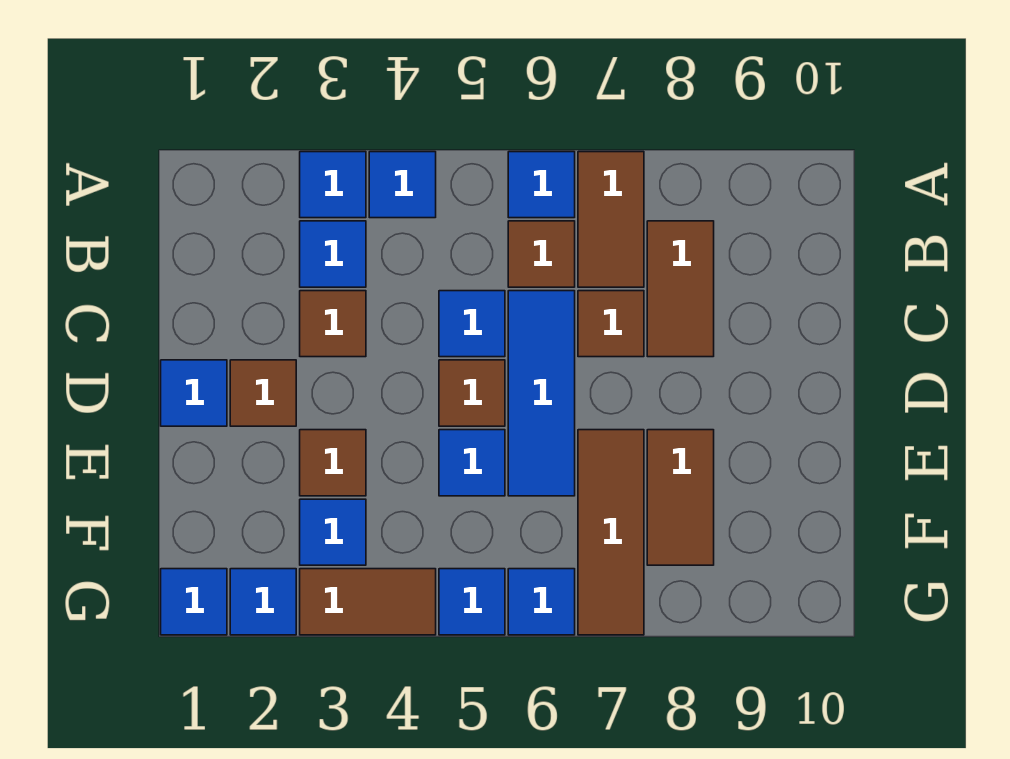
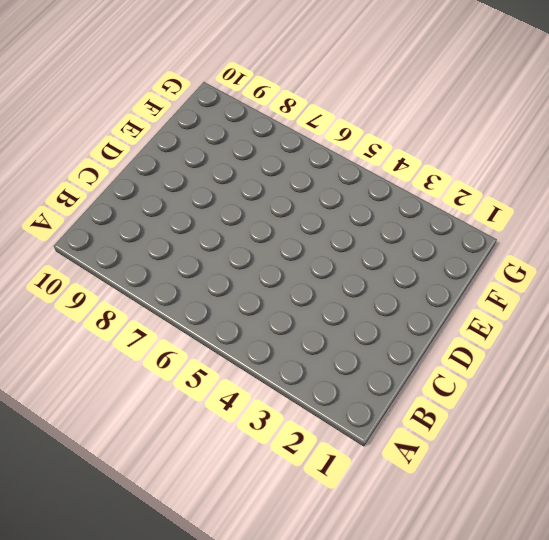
none -> blue 1x1 tile [300,152,366,218]
none -> blue 1x1 tile [369,152,436,218]
none -> blue 1x1 tile [508,152,575,218]

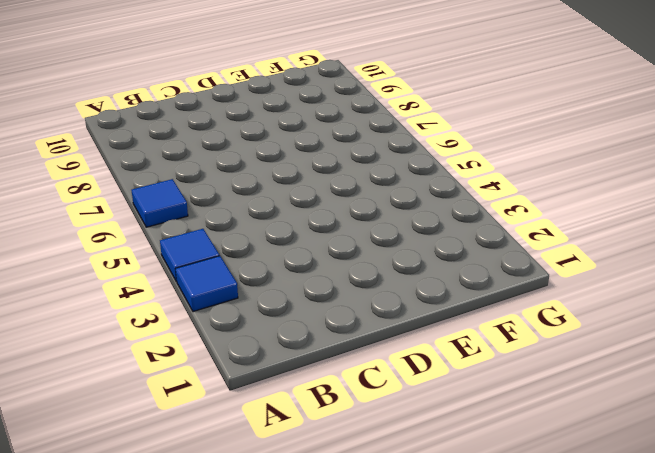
none -> brown 1x2 tile [578,152,644,287]
none -> blue 1x1 tile [300,221,366,287]
none -> brown 1x1 tile [508,221,575,287]

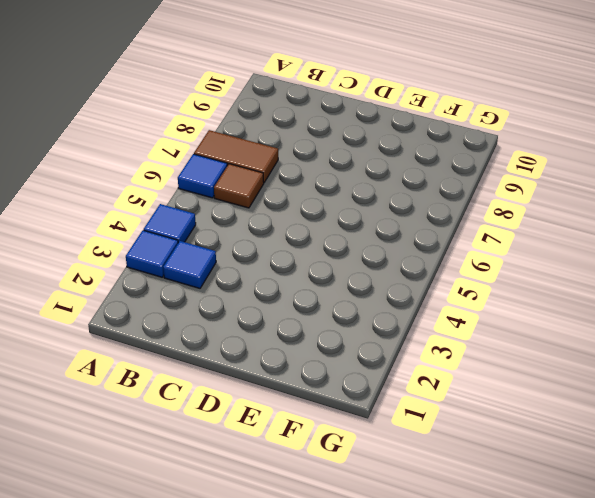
none -> brown 1x2 tile [647,221,714,357]
none -> brown 1x1 tile [300,291,366,357]
none -> blue 1x1 tile [439,291,505,357]

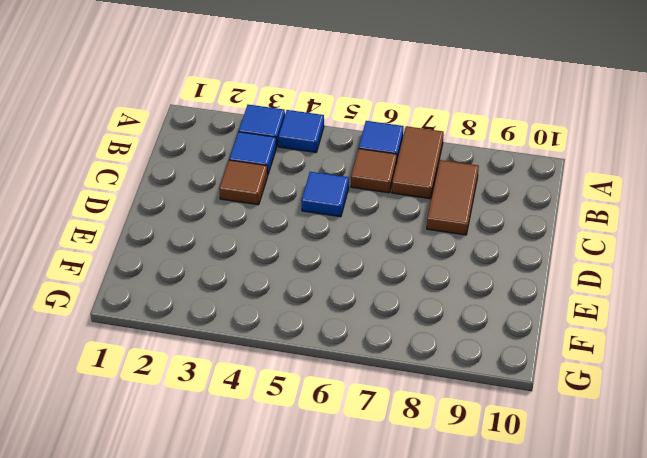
none -> blue 1x3 tile [508,291,575,496]
none -> brown 1x1 tile [578,291,644,357]
none -> blue 1x1 tile [161,360,227,426]

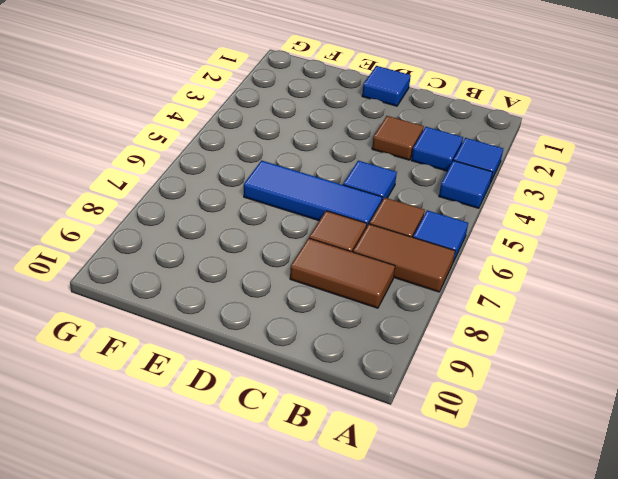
none -> brown 1x1 tile [230,360,296,426]
none -> brown 1x1 tile [439,360,505,426]
none -> brown 1x1 tile [300,430,366,496]

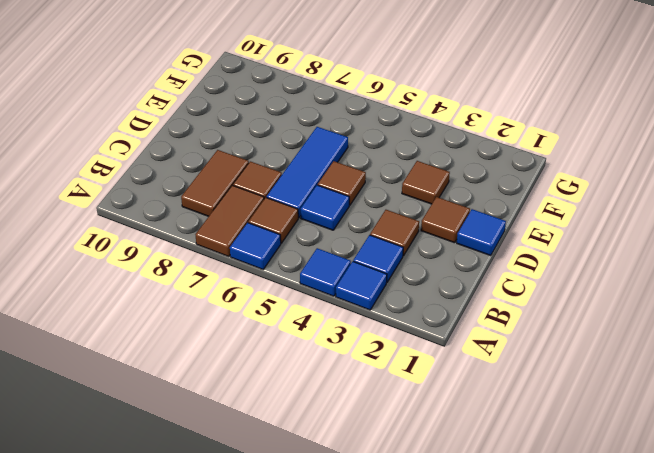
none -> blue 1x1 tile [439,430,505,496]
none -> brown 1x3 tile [578,430,644,635]
none -> brown 1x2 tile [647,430,714,565]

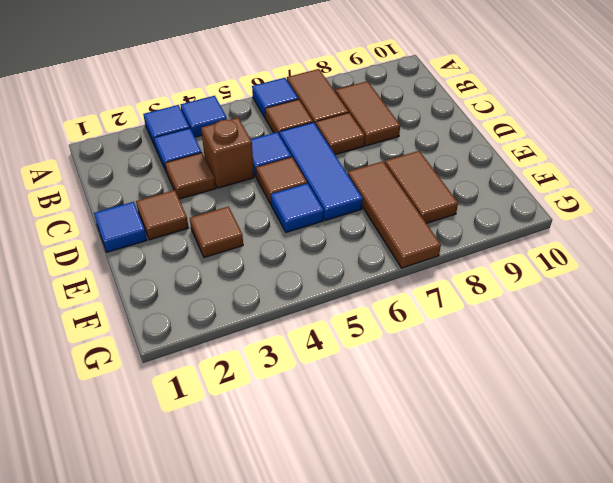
brown 1x1 brick [201,118,254,188] -> none
none -> blue 1x1 tile [300,499,366,565]
none -> blue 1x1 tile [161,569,227,635]
none -> blue 1x1 tile [230,569,296,635]

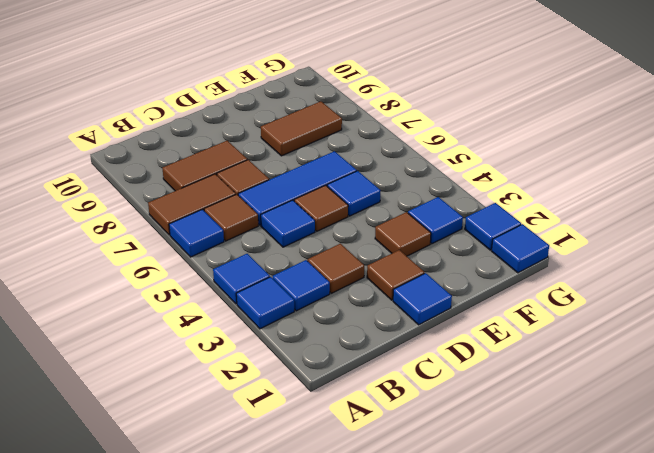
none -> brown 1x3 tile [578,430,644,635]
none -> brown 1x2 tile [300,569,436,635]
none -> blue 1x1 tile [439,569,505,635]

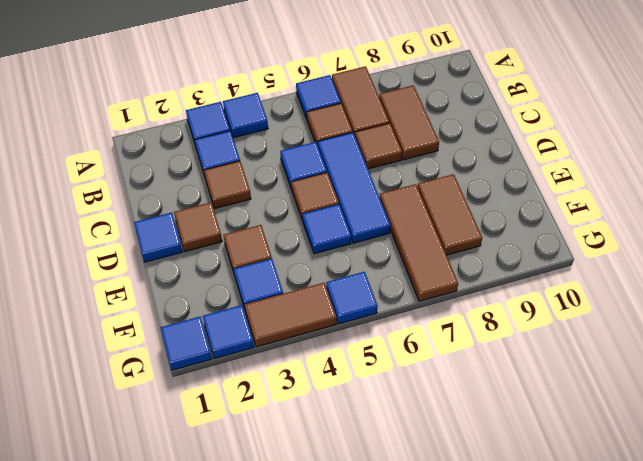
none -> blue 1x1 tile [508,569,575,635]

